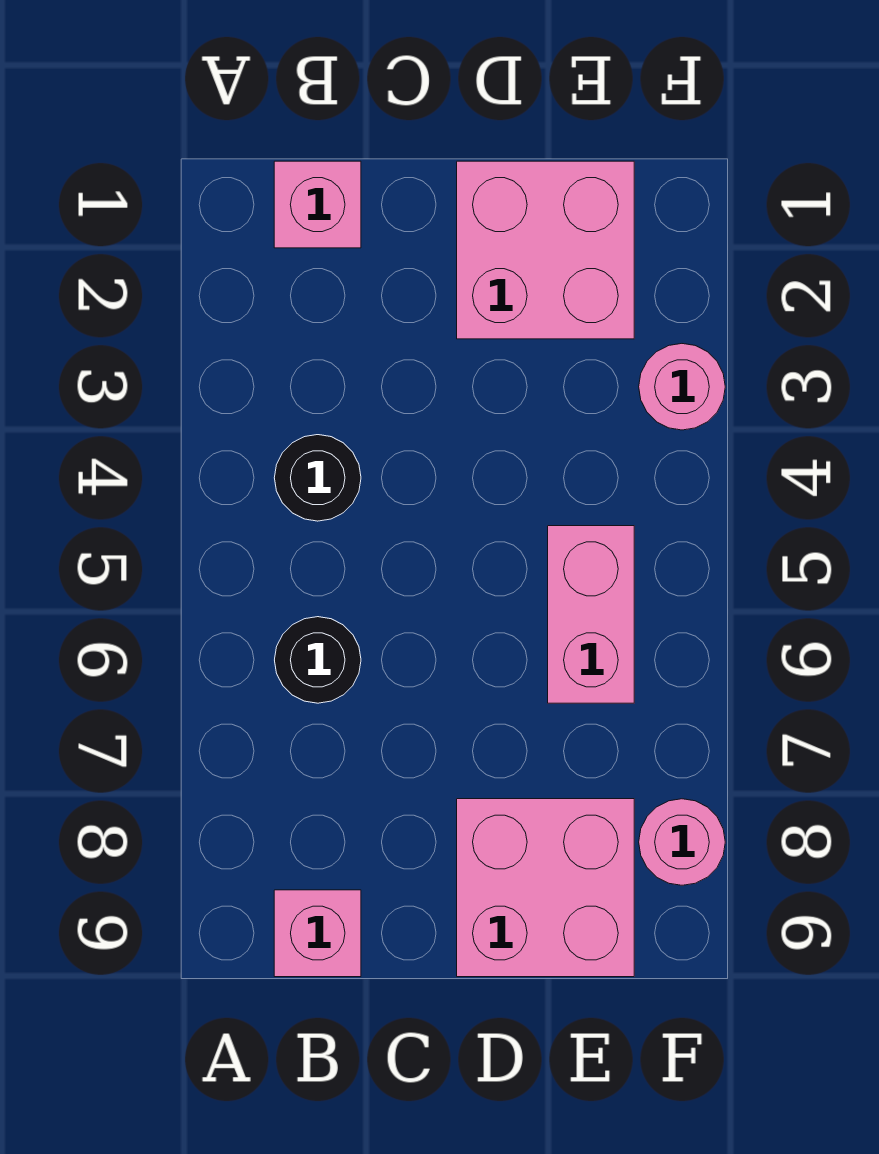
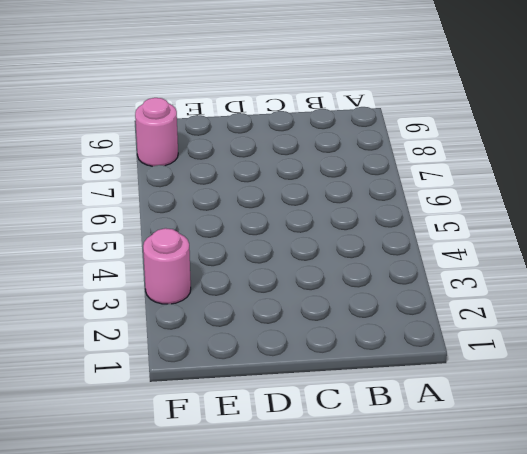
none -> pink 1x1 brick [274,161,361,248]
none -> black 1x1 round brick [274,435,361,521]

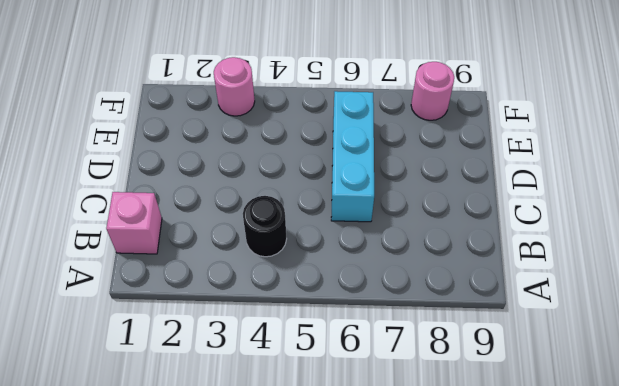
cyan 1x3 brick [331,91,374,222] -> pink 1x2 brick [548,526,634,703]
none -> black 1x1 round brick [275,617,361,703]
none -> pink 1x1 brick [274,890,361,977]

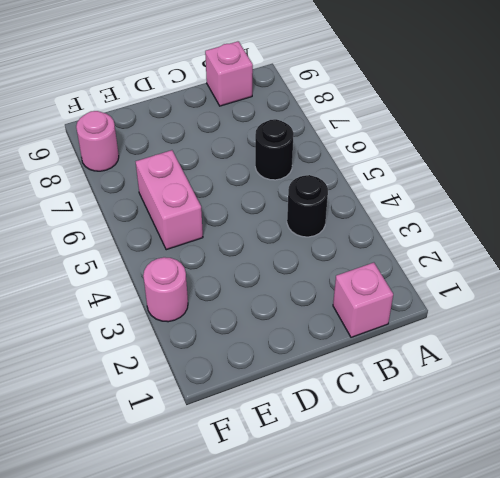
none -> pink 2x2 brick [457,161,634,339]
none -> pink 2x2 brick [457,799,634,977]

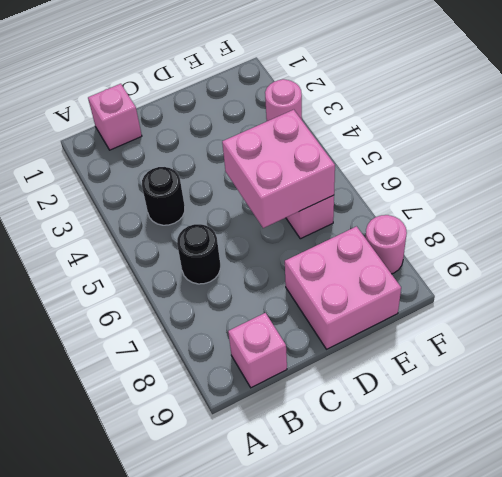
pink 2x2 brick [222,110,335,228] -> pink 2x2 brick moved to [457,161,634,339]

